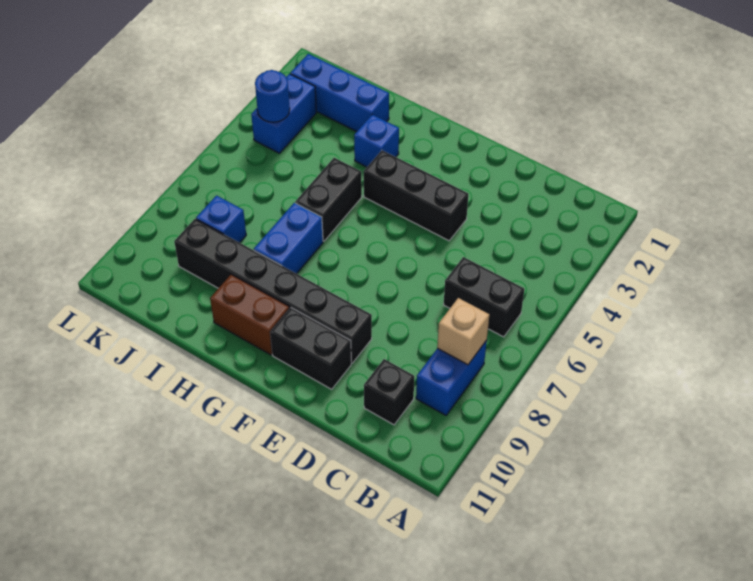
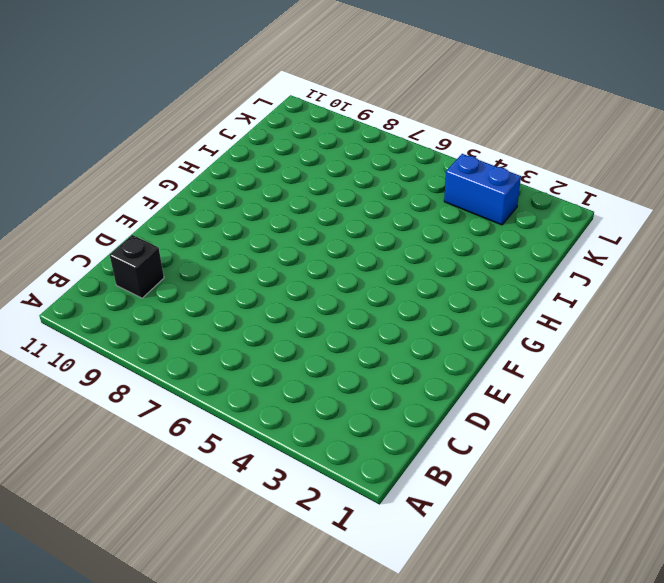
none -> black 1x2 brick [444,257,524,337]
none -> blue 1x2 brick [416,340,487,415]
none -> black 1x3 brick [364,150,468,241]

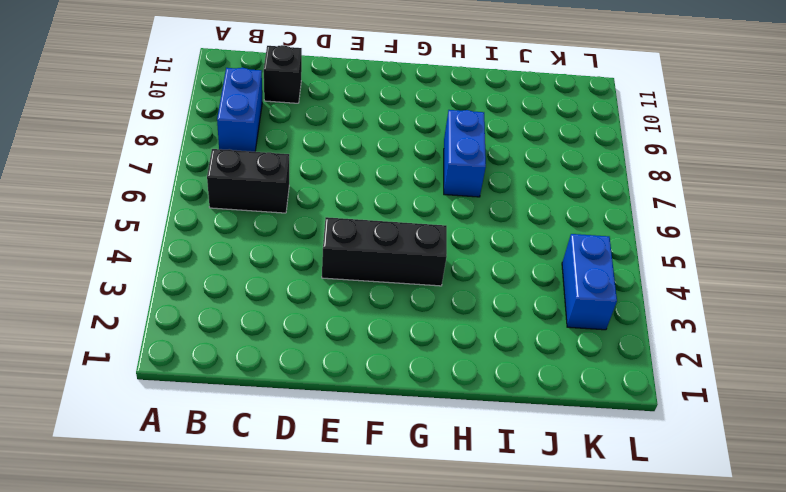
none -> black 1x6 brick [174,219,372,363]
none -> black 1x2 brick [270,308,351,389]
none -> brown 1x2 brick [210,274,289,355]

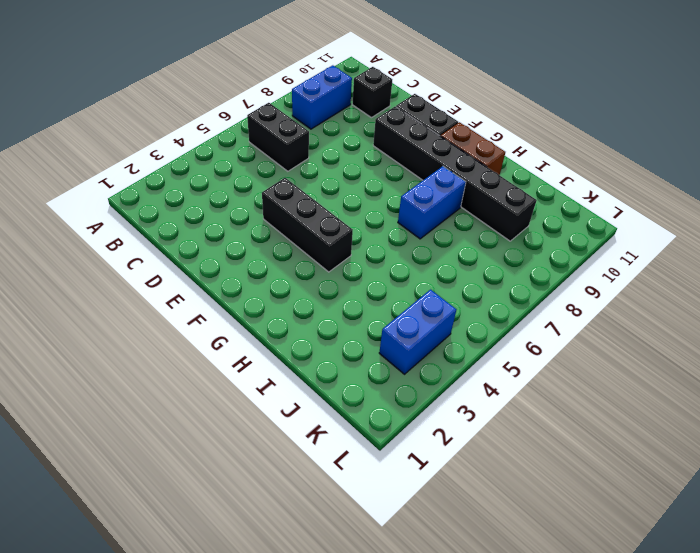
none -> blue 1x1 brick [354,115,399,167]
none -> black 1x2 brick [295,158,362,241]
none -> blue 1x3 brick [290,54,389,132]

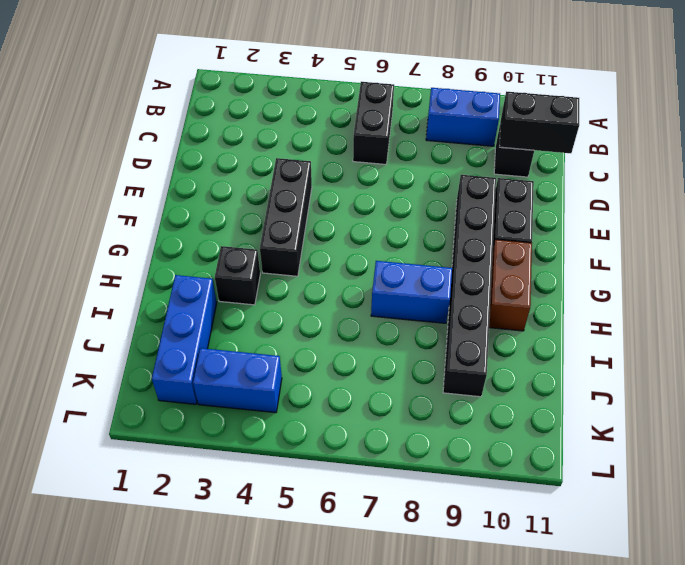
black 1x2 brick [499,92,579,153] -> black 1x2 brick moved to [295,158,362,241]
black 1x1 brick [215,246,260,305] -> blue 1x1 brick [354,115,399,167]
none -> blue 1x1 brick [196,196,246,243]
none -> tan 1x1 brick [437,298,489,365]
none -> blue 1x1 round brick [255,70,290,122]

